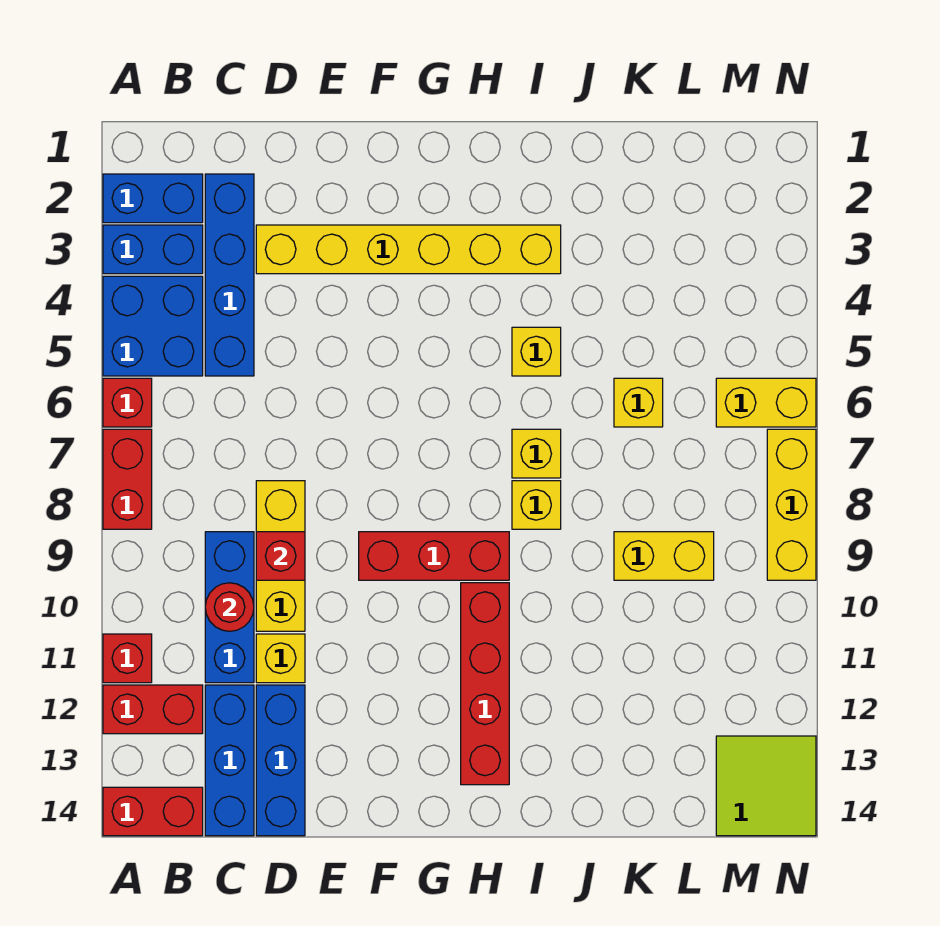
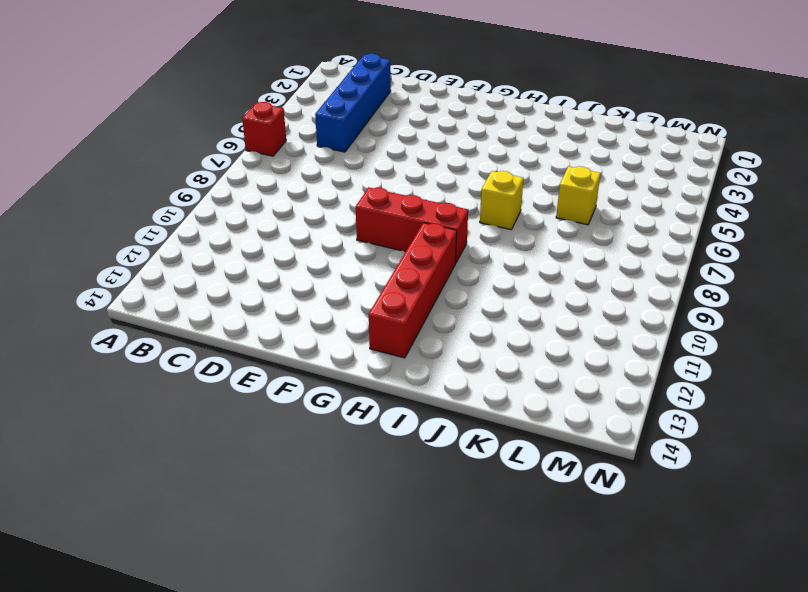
none -> blue 1x2 brick [103,174,203,223]
none -> blue 1x2 brick [103,225,203,274]
none -> blue 2x2 brick [103,276,203,376]

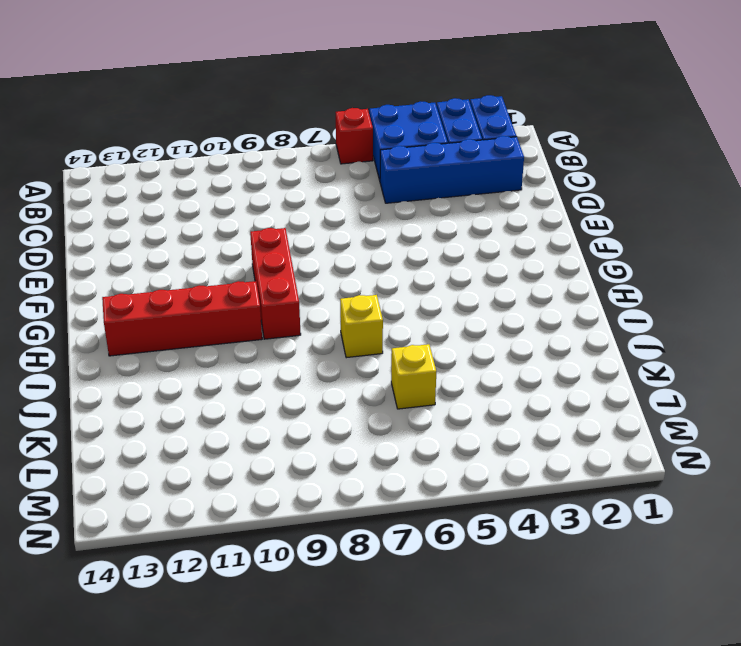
none -> red 1x2 brick [103,429,152,529]
none -> red 1x1 brick [103,634,152,683]
none -> red 1x2 brick [103,685,203,734]

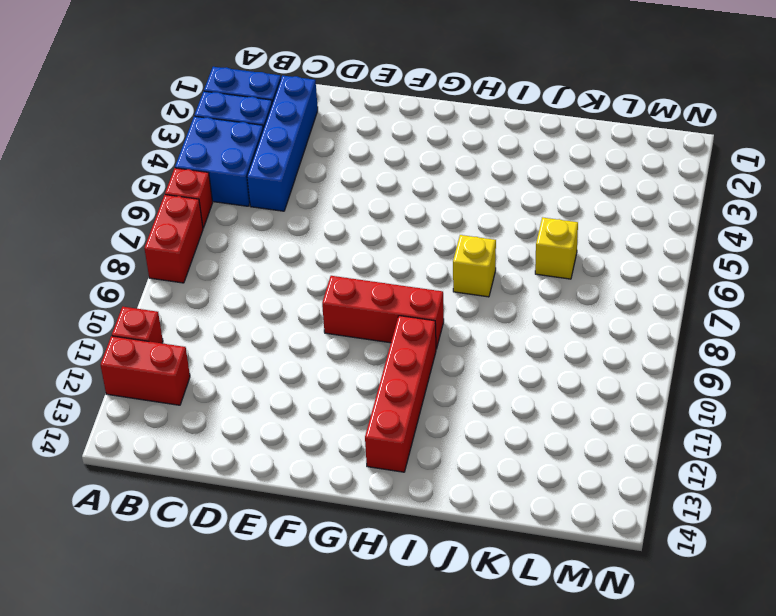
none -> red 1x2 brick [103,787,203,836]
none -> blue 1x3 brick [205,532,254,683]
none -> blue 1x3 brick [205,685,254,836]

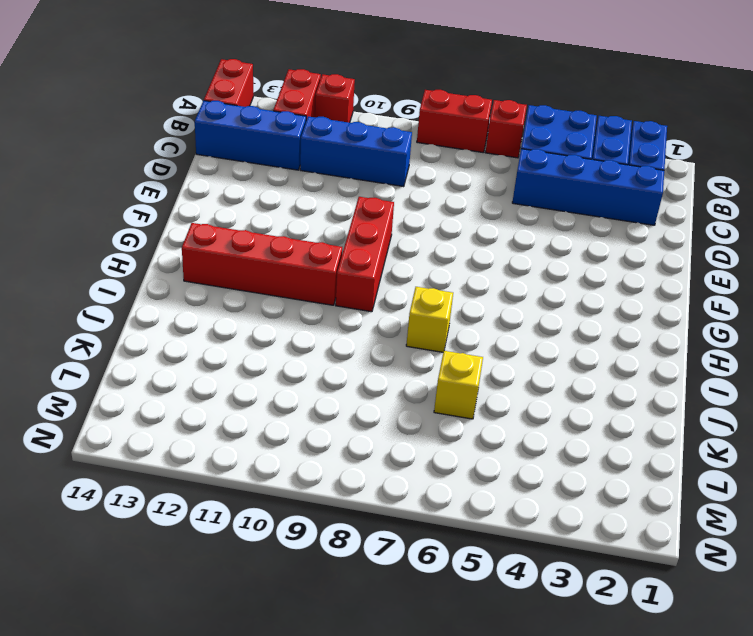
none -> yellow 1x6 brick [256,225,561,274]
none -> yellow 1x3 brick [256,481,305,631]
none -> yellow 1x1 brick [256,634,305,683]

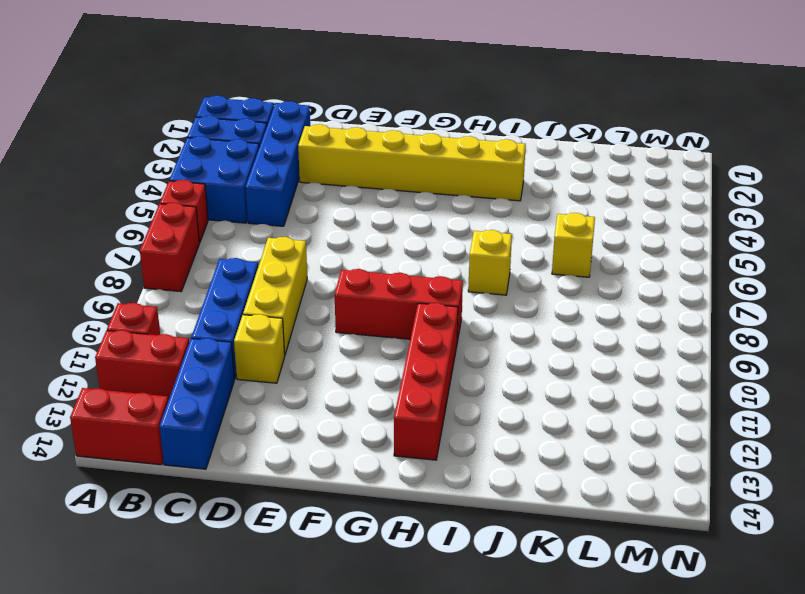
none -> blue 1x3 brick [256,685,305,836]
none -> yellow 1x1 brick [512,327,561,376]
none -> yellow 1x1 brick [512,481,561,529]

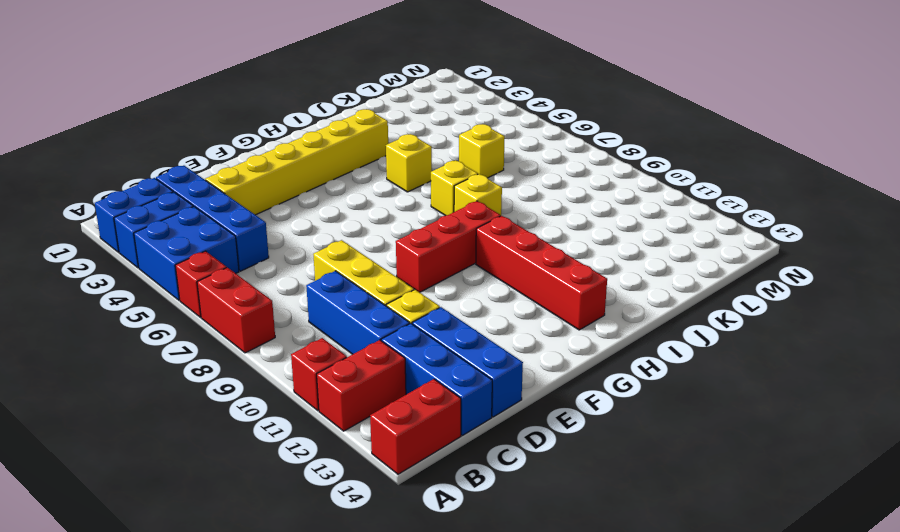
none -> yellow 1x2 brick [614,532,714,580]
none -> yellow 1x2 brick [716,378,816,427]
none -> lime 2x2 tile [716,736,816,836]

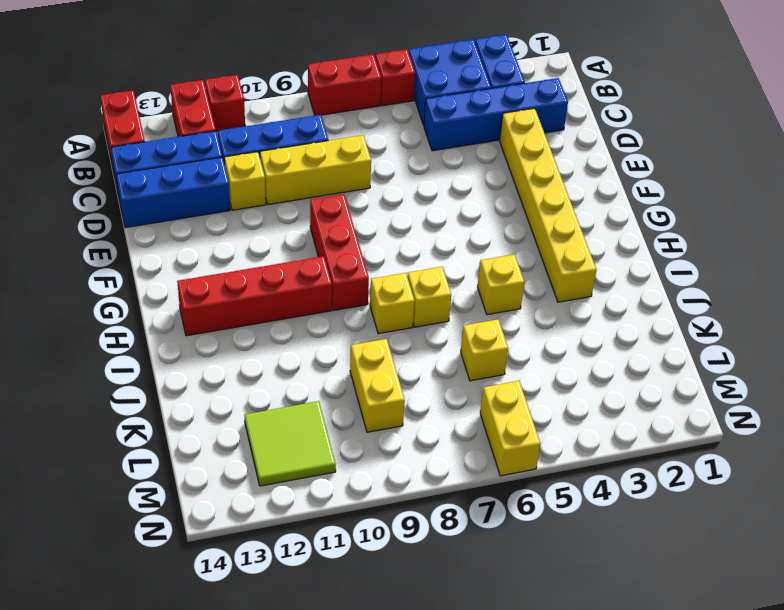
lime 2x2 tile [245,401,336,486] -> lime 2x2 tile moved to [716,736,816,836]
none -> blue 1x2 brick [103,174,203,223]
none -> yellow 1x3 brick [767,429,816,580]
none -> red 1x1 round brick [205,583,254,631]

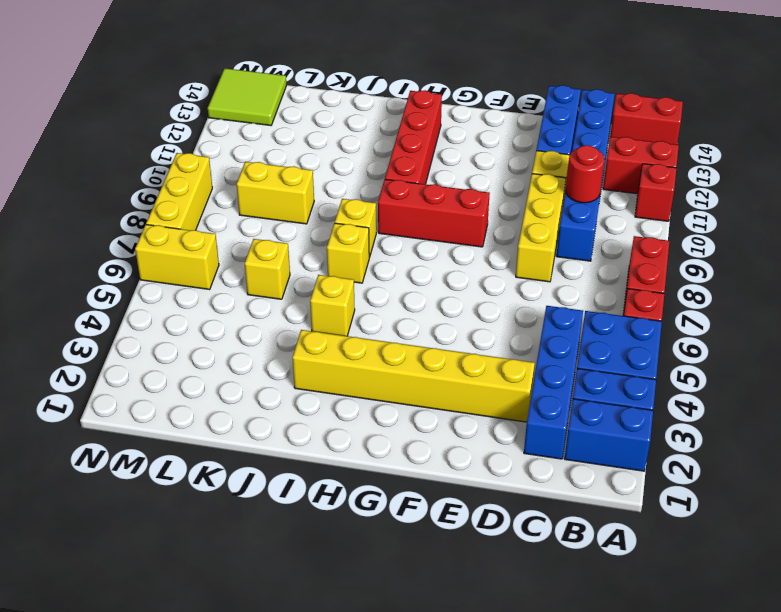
none -> red 1x1 brick [256,532,305,580]

